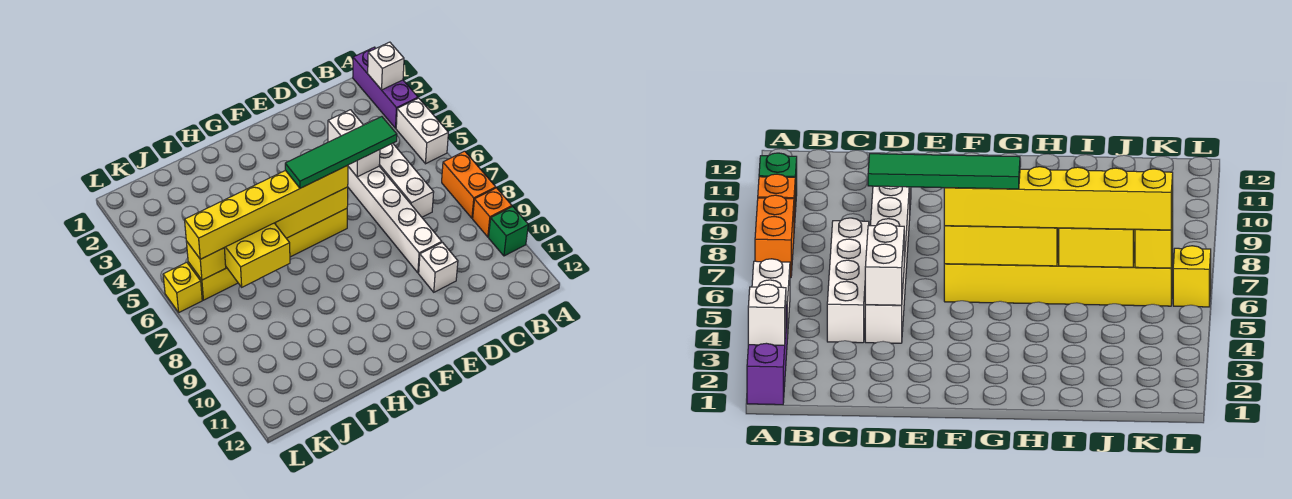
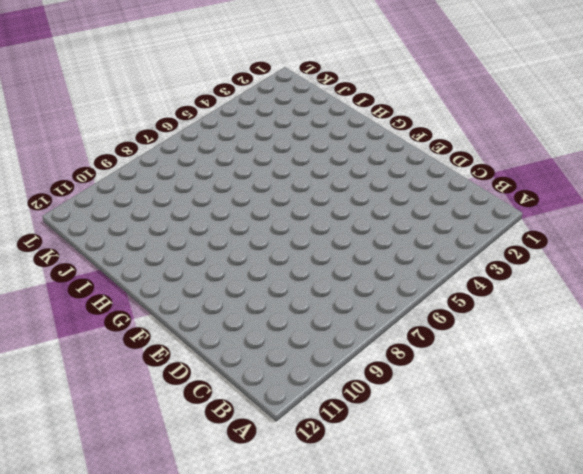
none -> purple 1x3 brick [353,47,418,128]
none -> white 1x2 brick [396,98,448,164]
none -> orange 1x2 brick [442,151,496,218]

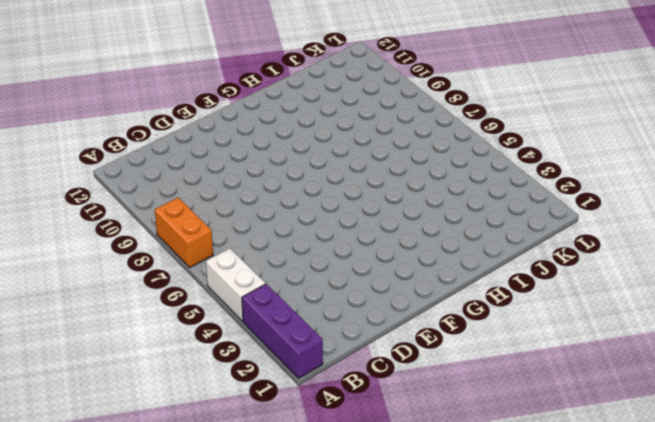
none -> orange 1x1 brick [473,188,512,237]
none -> green 1x1 brick [489,207,528,256]
none -> white 1x4 brick [364,120,434,217]

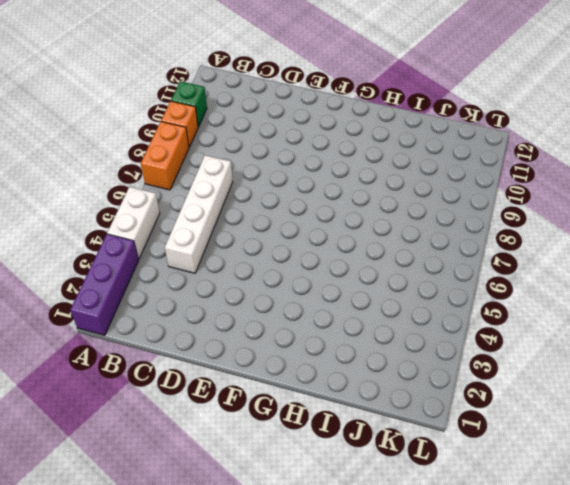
none -> white 1x6 brick [348,166,442,273]
none -> white 1x1 brick [419,243,458,292]
none -> yellow 1x6 brick [188,208,347,300]

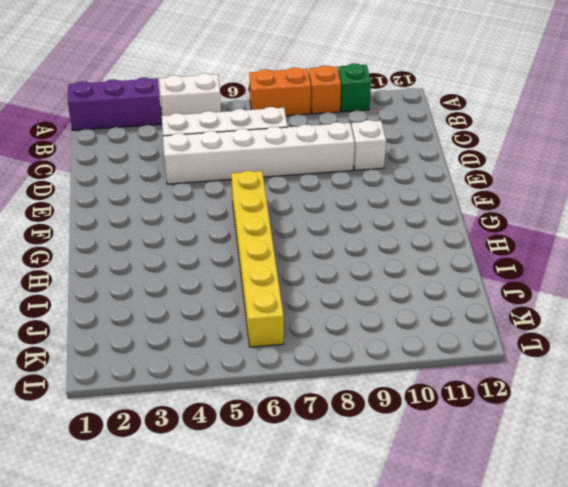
none -> yellow 1x1 brick [163,262,202,312]
none -> white 1x1 brick [368,42,404,90]
none -> white 1x2 brick [328,110,380,177]

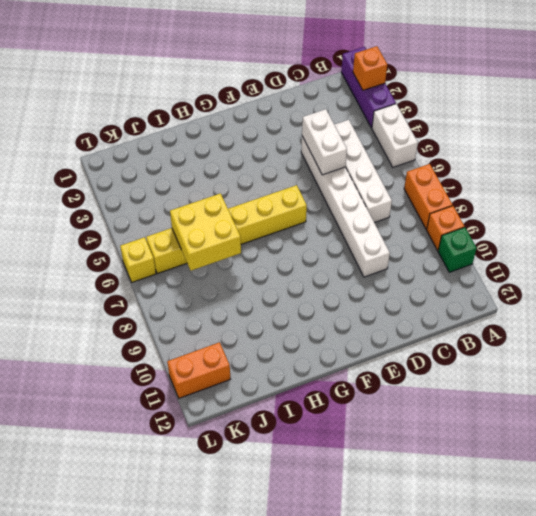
orange 1x1 brick [353,46,387,90] -> white 1x1 brick [368,42,404,90]
orange 1x2 brick [167,342,230,398] -> none
none -> white 1x1 brick [419,243,458,292]
none -> yellow 1x3 brick [275,187,348,238]
none -> yellow 1x1 brick [186,241,226,280]

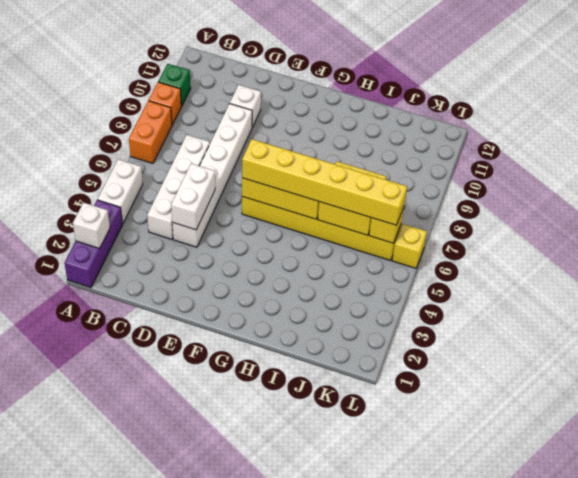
none -> green 1x4 tile [285,117,397,188]

